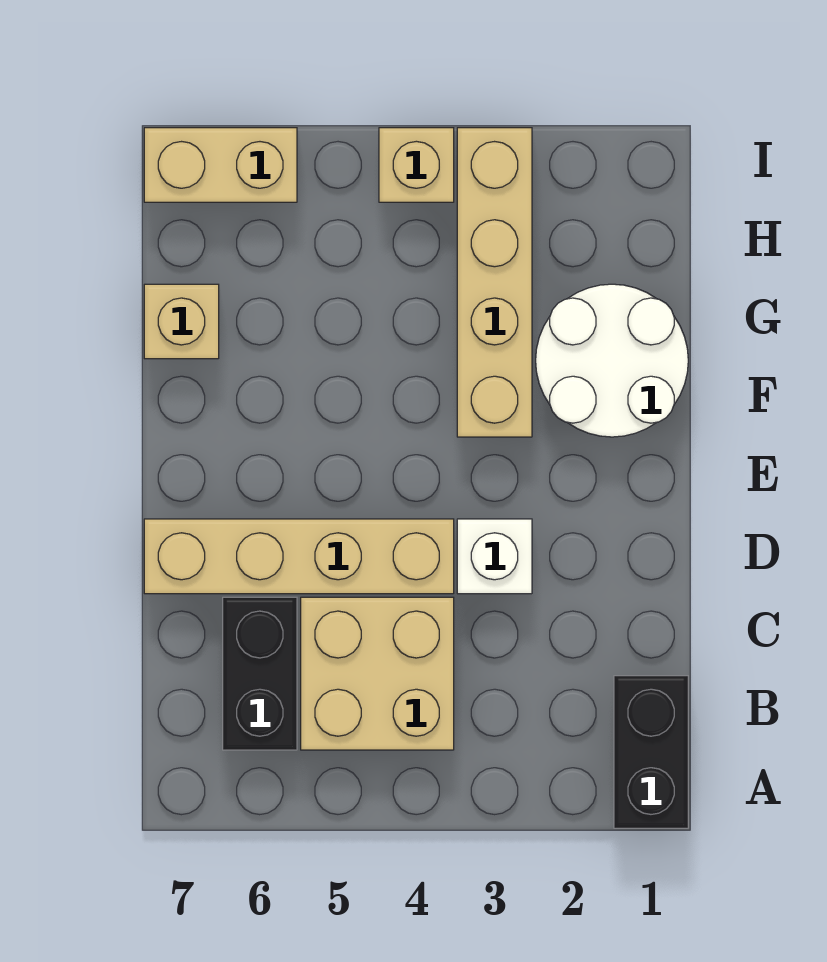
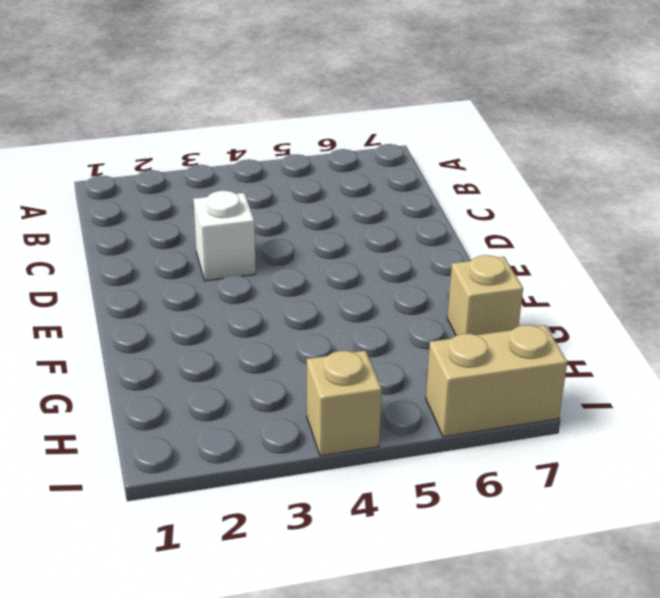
none -> black 1x2 brick [614,676,688,828]
none -> tan 2x2 brick [301,597,454,750]

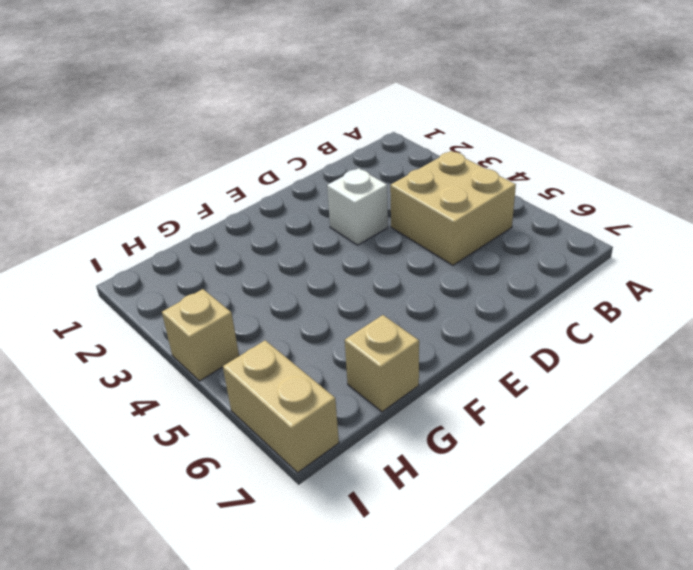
none -> black 1x2 brick [614,676,688,828]
none -> black 1x2 brick [223,597,297,750]

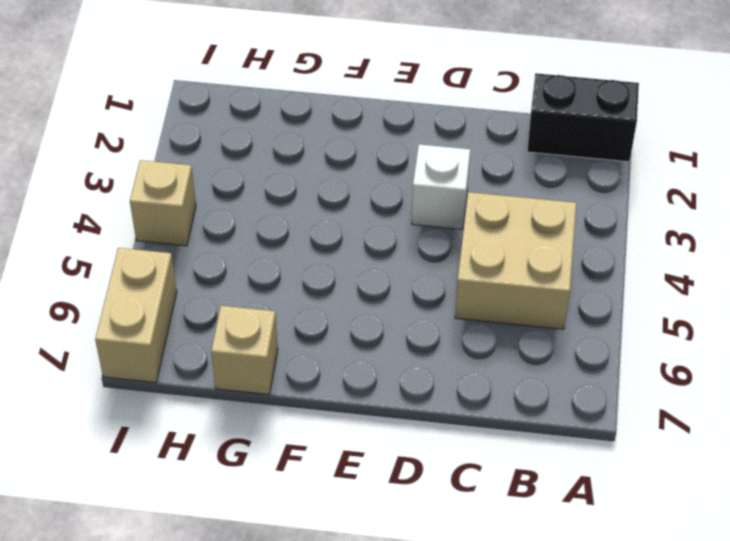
none -> black 1x2 brick [223,597,297,750]
none -> tan 1x4 brick [144,519,454,594]

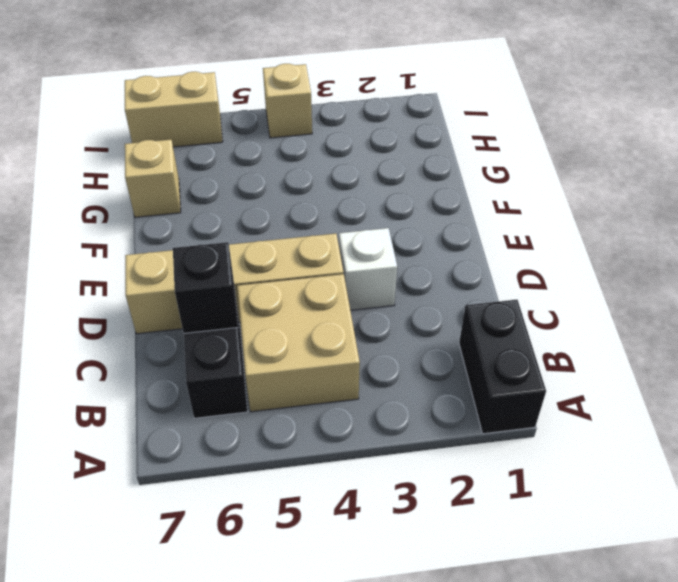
black 1x1 brick [173,242,238,333] -> none
none -> white 2x2 round brick [536,284,688,437]
none -> tan 1x4 brick [457,128,532,437]

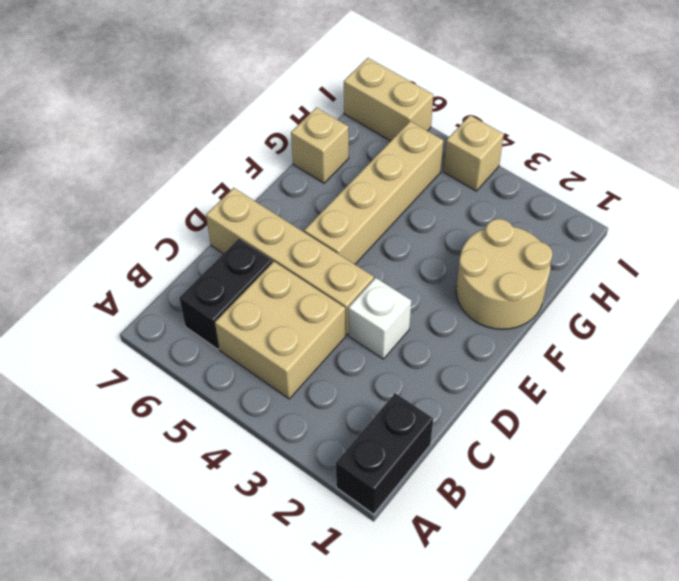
tan 1x4 brick [304,121,444,264] -> tan 1x4 brick moved to [457,128,532,437]
tan 2x2 round brick [456,219,553,329] -> white 2x2 round brick [536,284,688,437]

